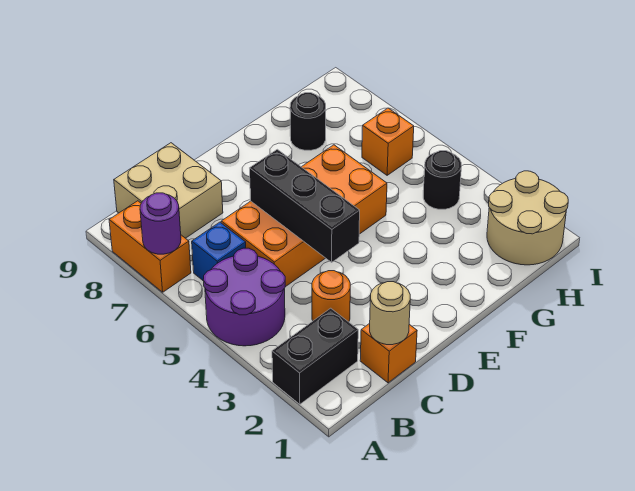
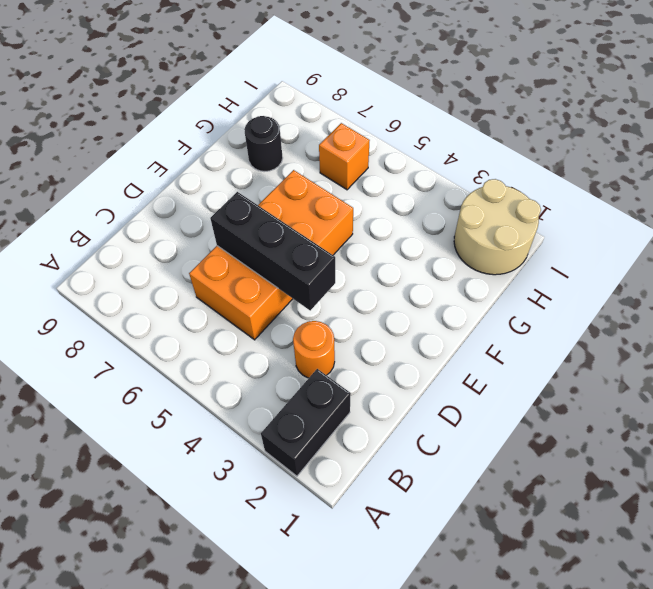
none -> purple 2x2 round brick [203,248,285,346]
none -> orange 1x2 brick [109,201,191,292]
none -> blue 1x1 brick [192,222,246,280]

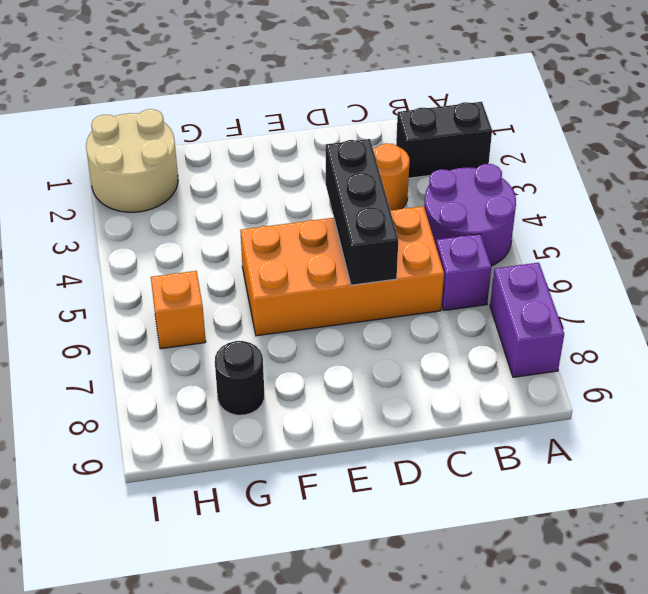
purple 1x2 brick [490,263,564,377] -> orange 1x2 brick [109,201,191,292]
purple 1x1 brick [436,234,491,311] -> blue 1x1 brick [192,222,246,280]
none -> tan 2x2 brick [114,143,223,238]
none -> orange 1x1 brick [360,323,417,383]
none -> black 1x1 round brick [423,151,462,209]

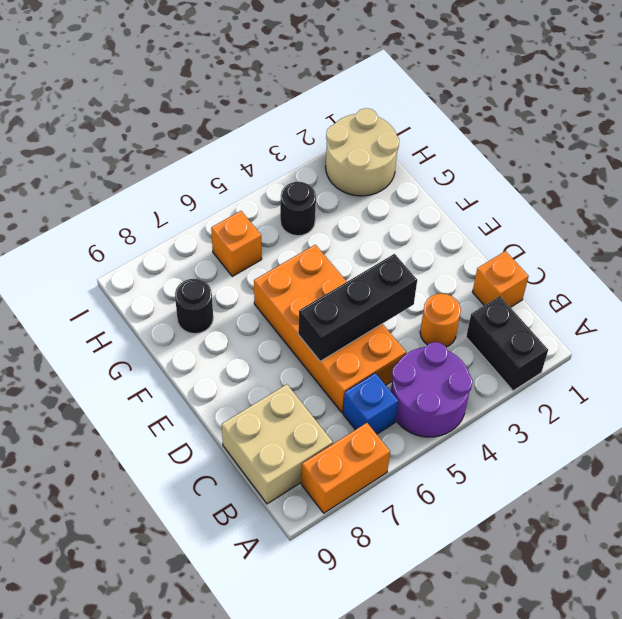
none -> purple 1x1 round brick [140,193,181,254]
none -> tan 1x1 round brick [370,282,410,345]

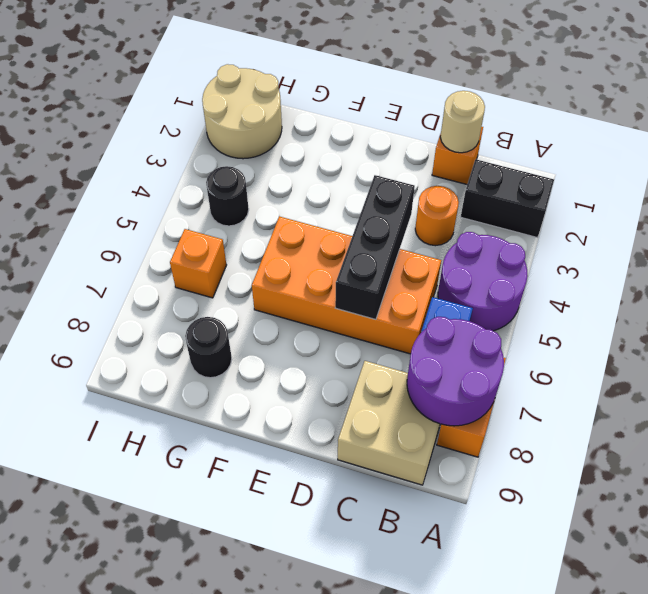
purple 2x2 round brick [407,317,504,426] -> purple 1x1 round brick [140,193,181,254]

